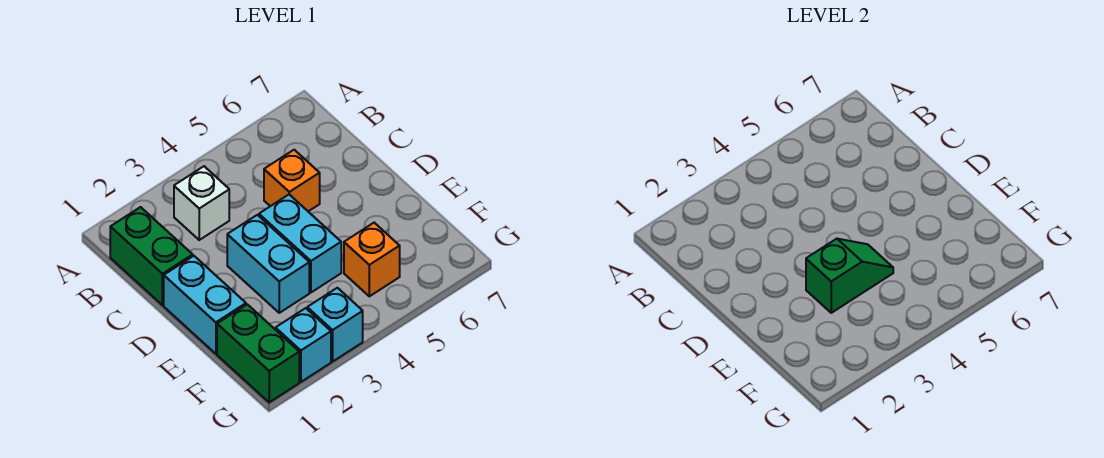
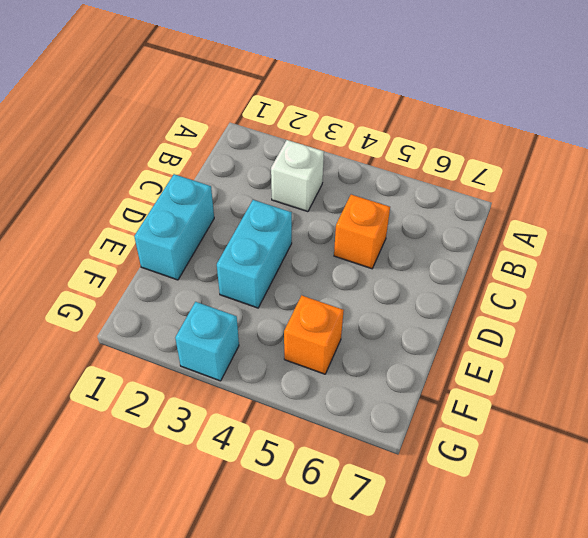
none -> green 1x2 brick [110,207,193,305]
none -> cyan 1x2 brick [259,195,341,292]

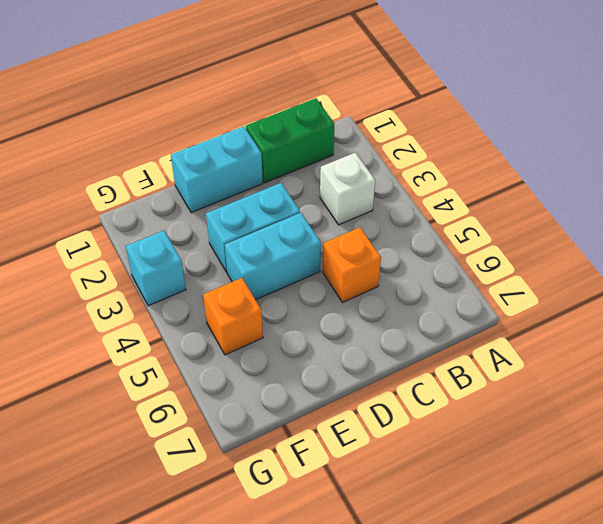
none -> green 1x2 brick [217,304,299,402]
none -> cyan 1x1 brick [276,308,331,382]

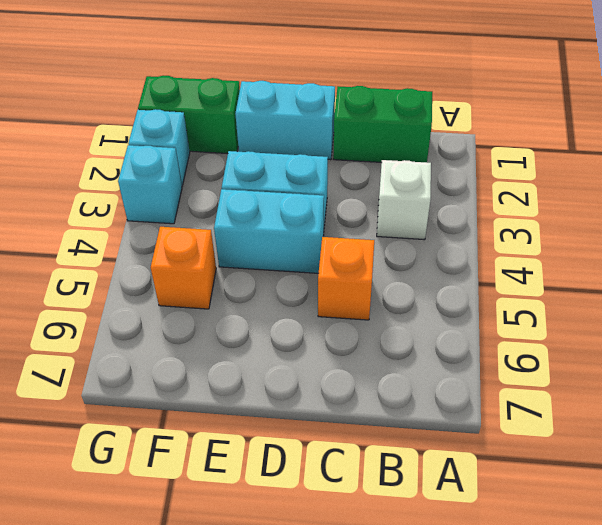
none -> green 1x2 slope [806,239,893,313]

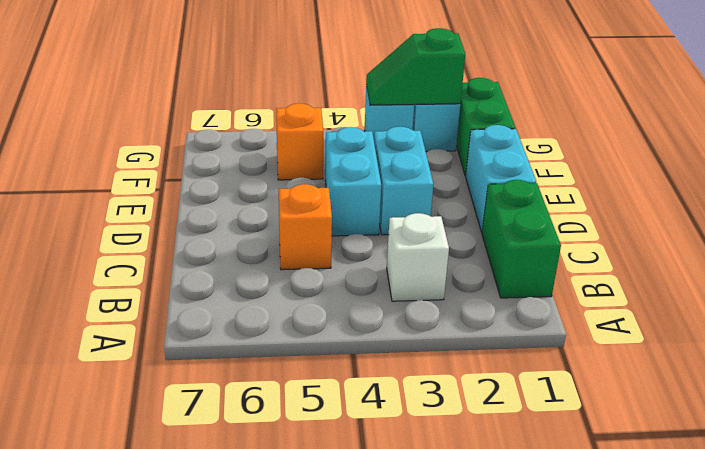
green 1x2 slope [366,28,465,105] -> green 1x2 slope moved to [806,239,893,313]

